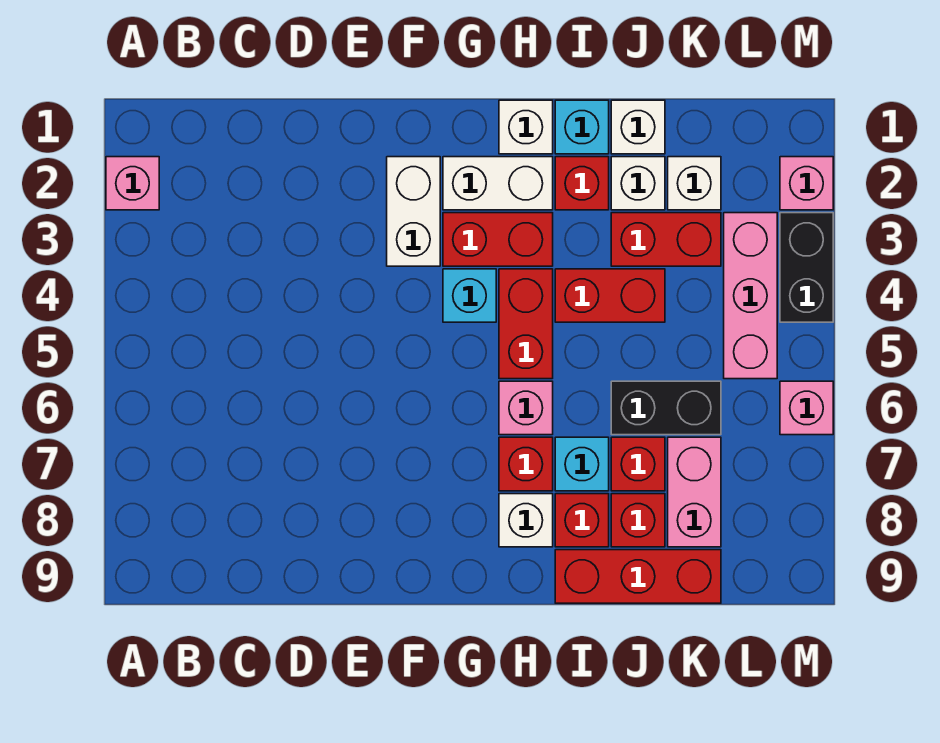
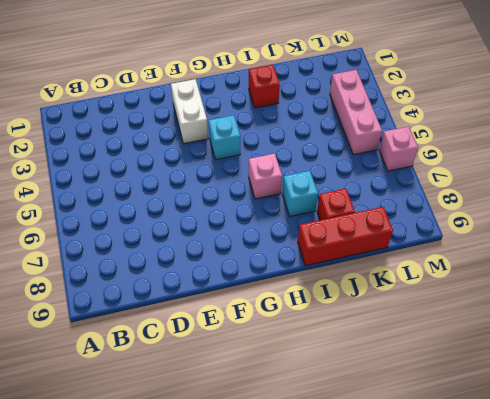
none -> pink 1x1 brick [106,157,159,210]
none -> white 1x2 brick [443,157,553,210]
none -> red 1x2 brick [443,213,553,266]

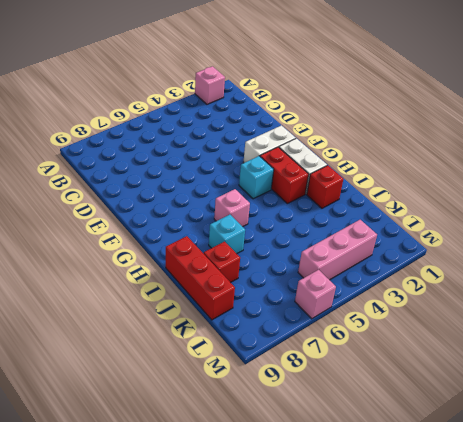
none -> white 1x1 brick [499,100,553,154]
none -> red 1x2 brick [499,269,553,379]
none -> red 1x1 brick [499,437,553,491]

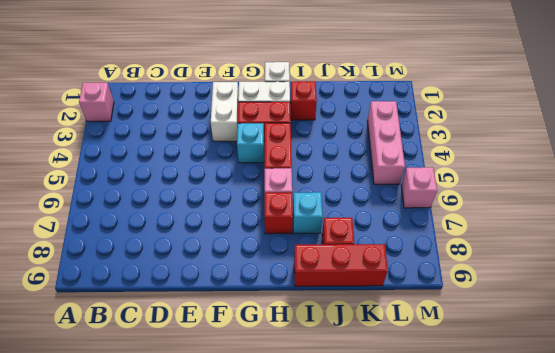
none -> white 1x1 brick [499,494,553,547]
none -> cyan 1x1 brick [555,100,609,154]
none -> red 1x2 brick [555,269,665,322]

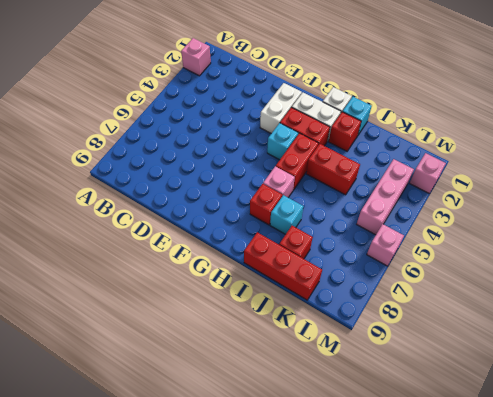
none -> white 1x1 brick [499,494,553,547]
none -> red 1x1 brick [555,494,609,547]
none -> white 1x1 brick [611,100,665,154]

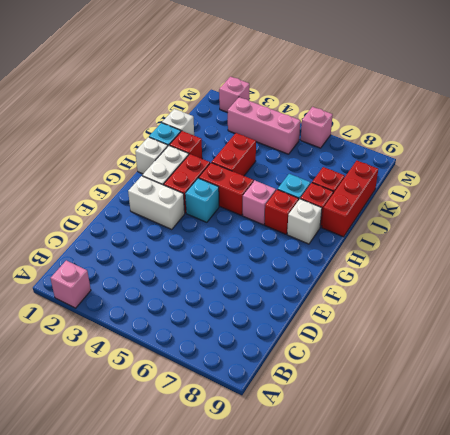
none -> white 1x1 brick [611,157,665,210]
none -> red 1x2 brick [611,213,721,266]
none -> black 1x2 brick [611,381,721,435]

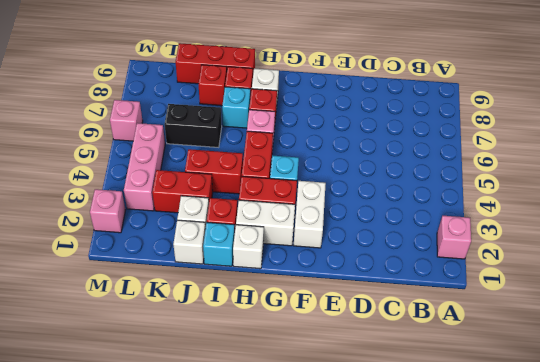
none -> red 1x1 brick [611,437,665,491]
none -> white 1x1 brick [668,157,721,210]
none -> pink 1x2 brick [668,437,721,547]

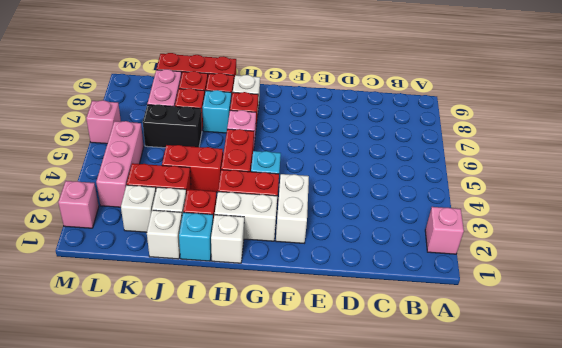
none -> black 1x2 brick [780,213,833,322]

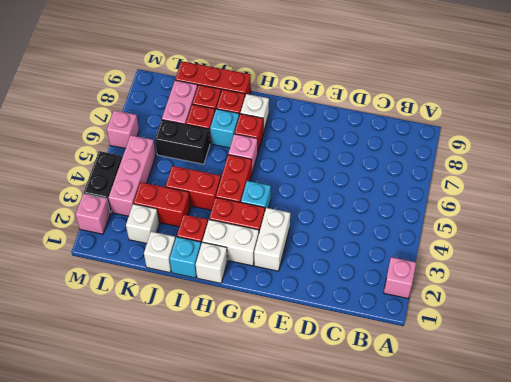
none -> white 1x1 brick [611,157,665,210]

